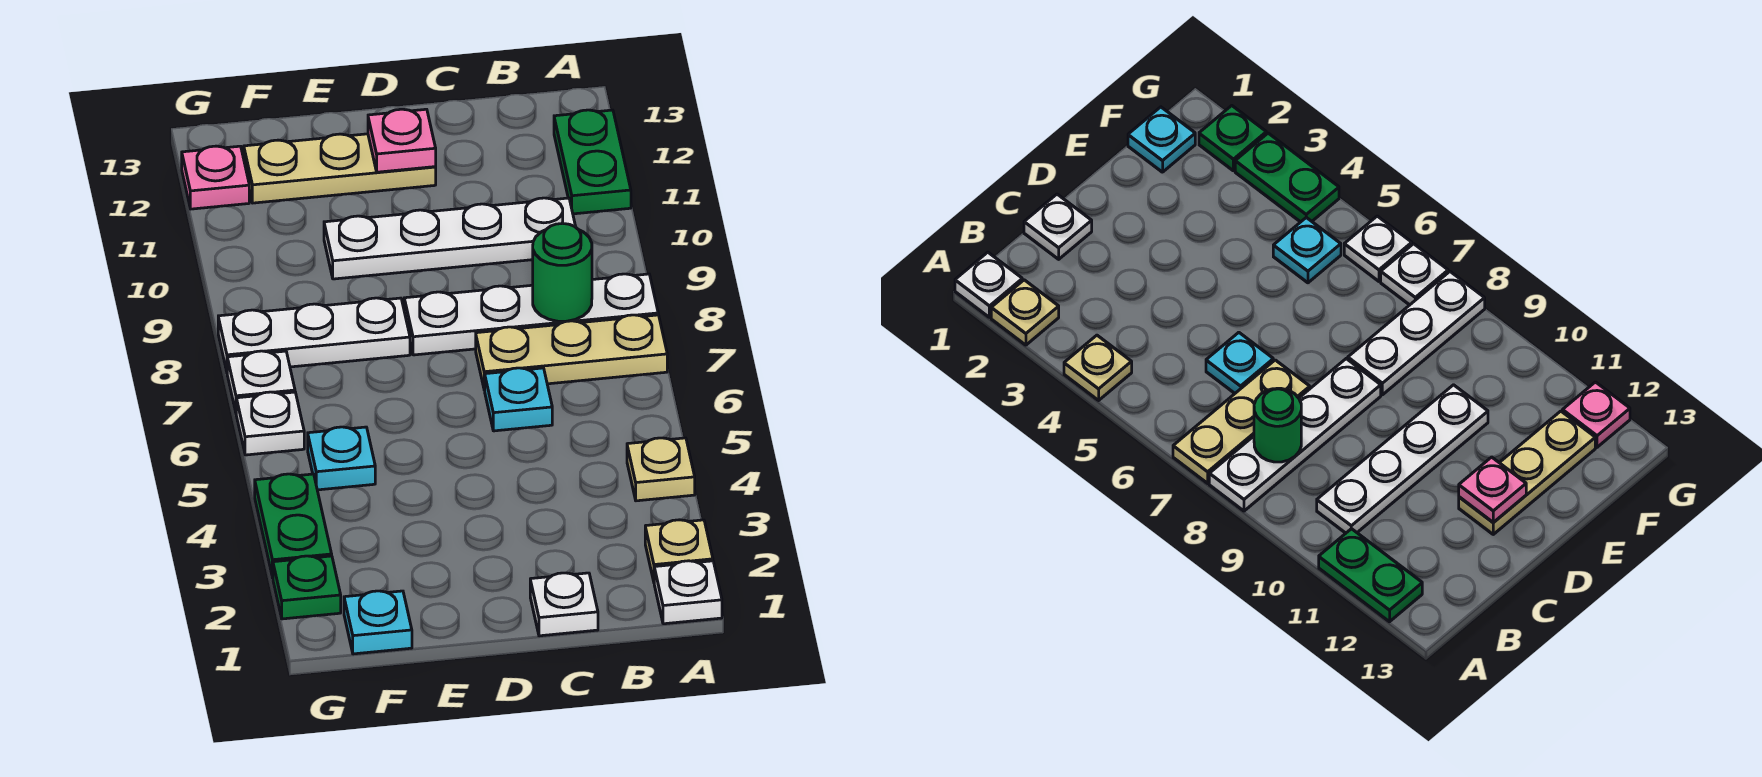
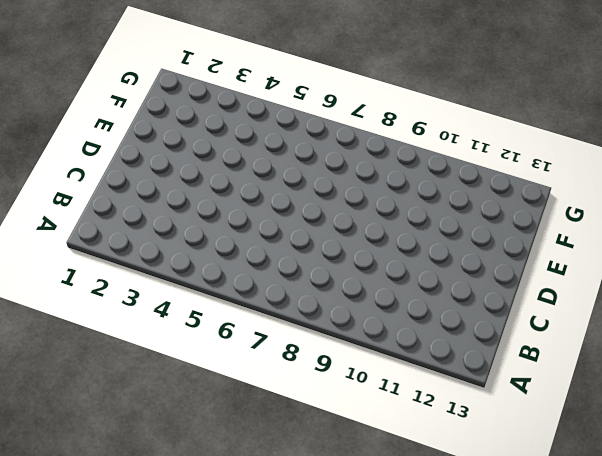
none -> white 1x1 plate [654,561,722,624]
none -> tan 1x1 plate [645,520,713,581]
none -> tan 1x1 plate [627,438,695,501]

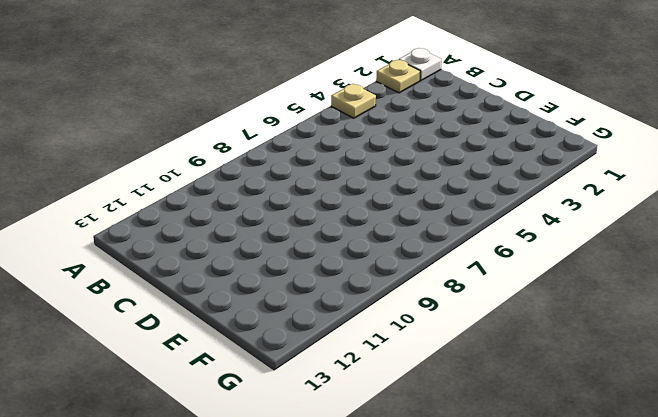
none -> tan 1x3 plate [476,315,667,390]
none -> white 1x4 plate [404,274,658,355]
none -> green 1x2 plate [554,110,631,214]

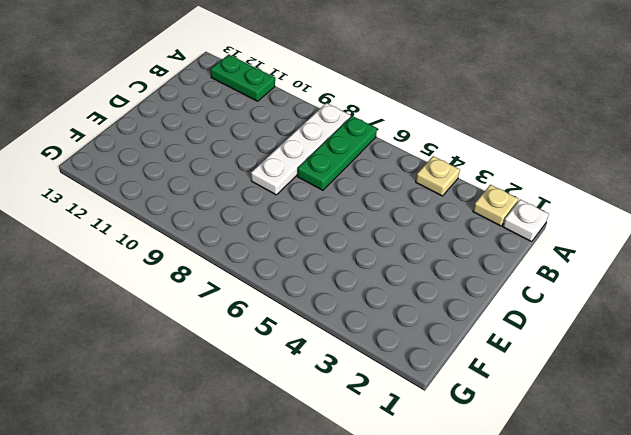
green 1x3 plate [297,116,377,190] -> tan 1x3 plate [476,315,667,390]
none -> white 1x4 plate [324,198,576,279]
none -> white 1x1 plate [530,573,598,636]
none -> cyan 1x1 plate [485,368,552,431]

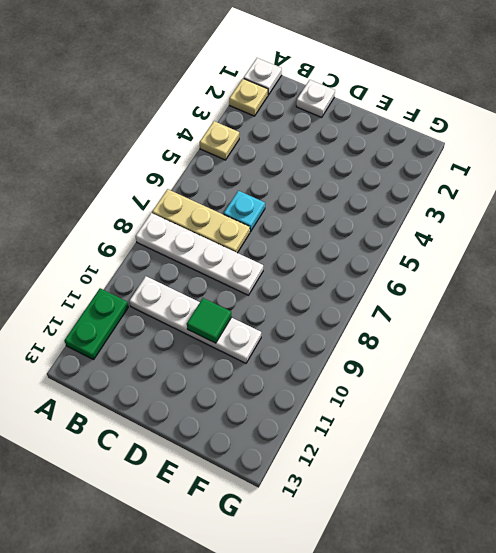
green 1x1 tile [187,298,232,343] -> none
none -> tan 1x3 plate [244,134,436,203]
none -> white 1x3 plate [218,298,410,371]
none -> cyan 1x1 plate [344,591,412,654]

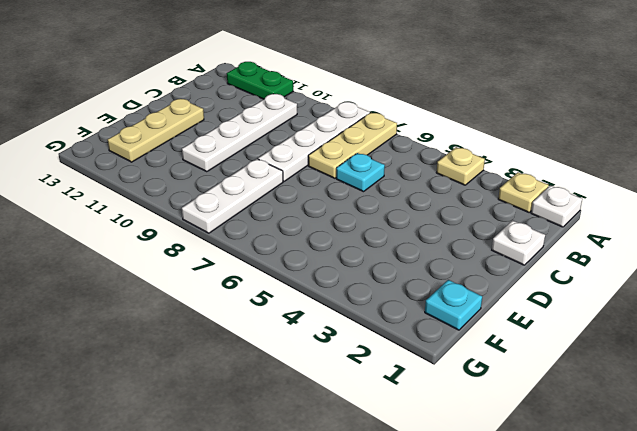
none -> cyan 1x1 plate [308,427,375,490]
none -> green 1x1 plate [273,556,341,619]
none -> green 1x2 plate [255,474,332,578]

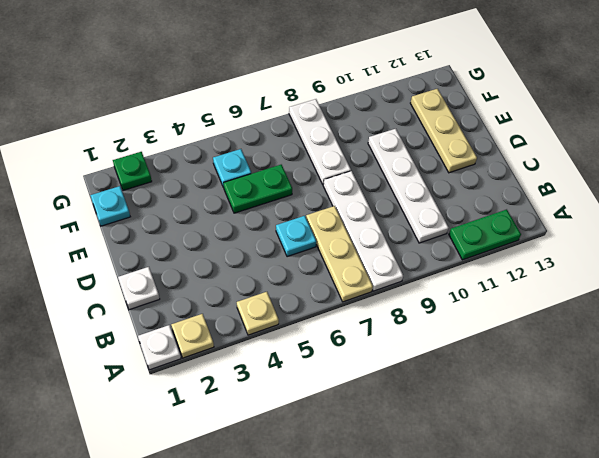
green 1x2 plate [223,165,292,213] -> green 1x2 plate moved to [255,474,332,578]
none -> white 1x1 plate [236,392,304,455]
none -> white 1x1 plate [227,351,295,412]
none -> pink 1x1 plate [182,146,249,209]

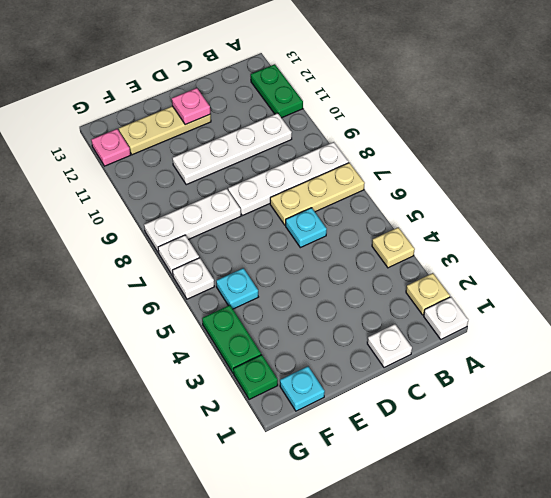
none -> green 1x1 round brick [533,223,592,321]

